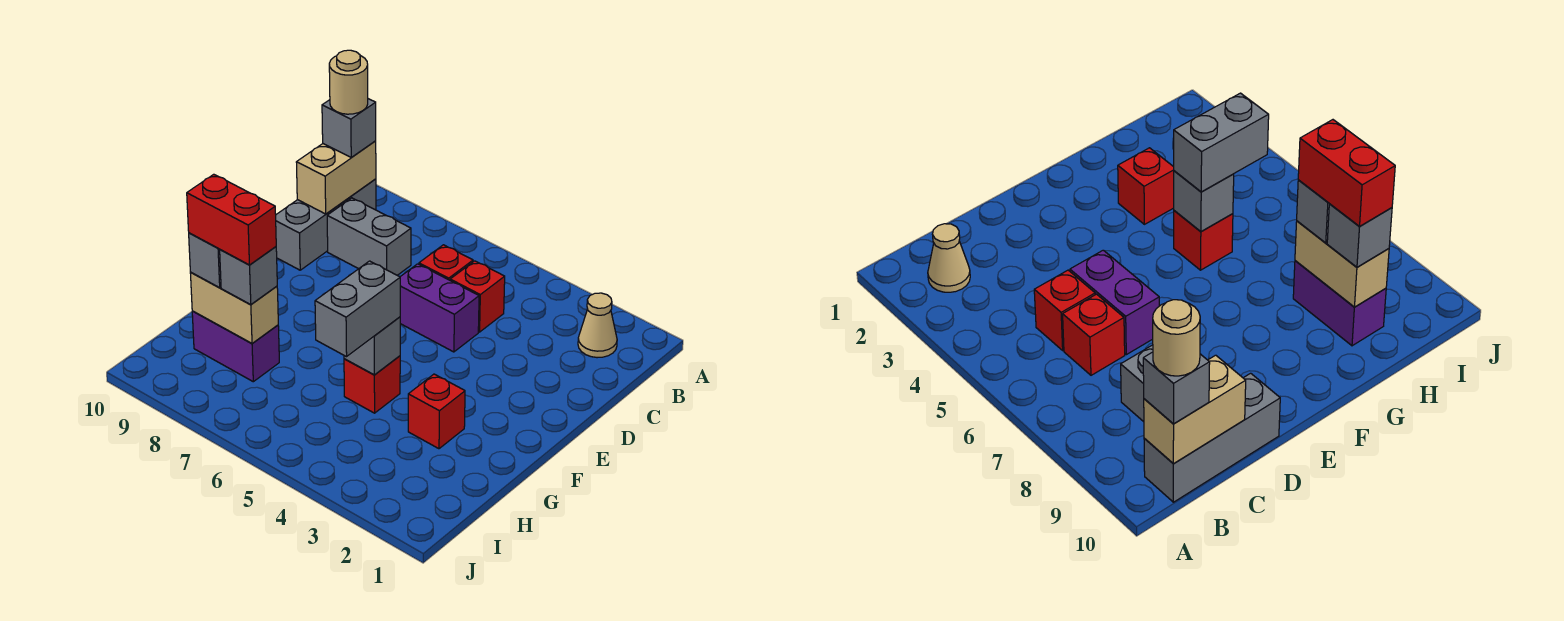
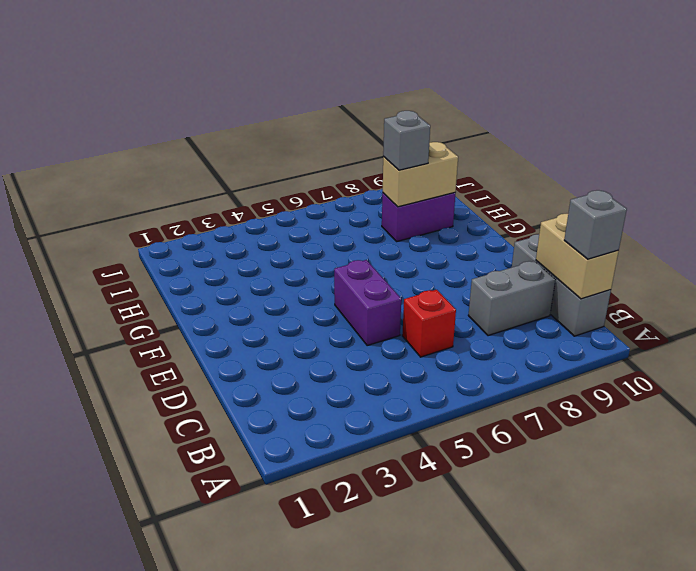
purple 1x2 brick [334,260,401,346] -> purple 1x2 brick turned to [400,264,479,352]
none -> tan 1x1 cone [578,293,617,358]
none -> red 1x1 brick [450,261,505,332]
none -> red 1x1 brick [408,374,465,449]

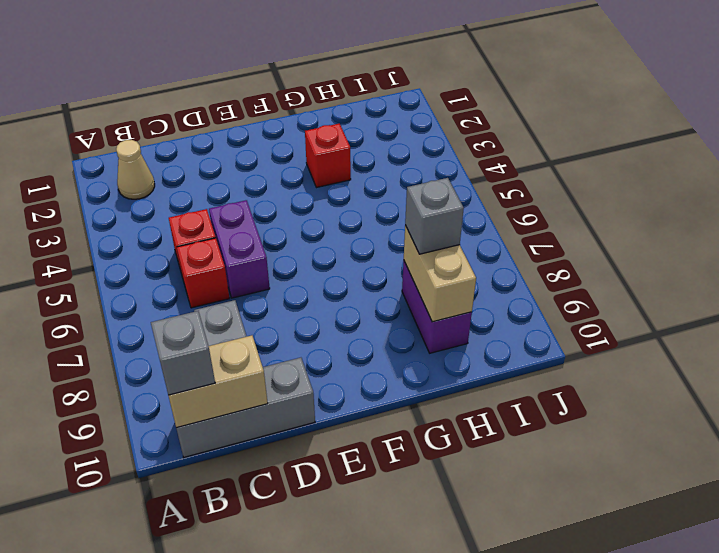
none -> red 1x1 brick [344,356,400,413]
none -> grey 1x1 brick [344,317,400,375]
none -> grey 1x2 brick [315,261,400,357]

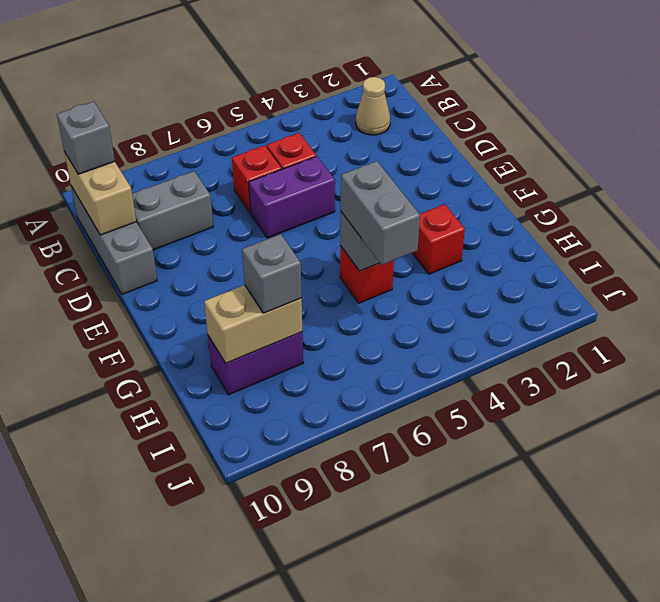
none -> grey 1x1 brick [189,233,221,288]
none -> tan 1x1 round brick [329,50,368,114]
none -> red 1x2 brick [187,174,276,265]

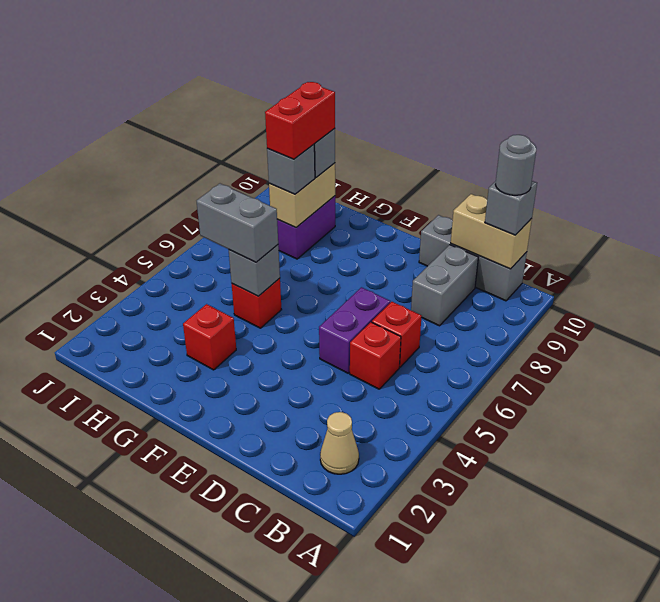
grey 1x1 round brick [495,135,536,195] -> tan 1x1 round brick [329,50,368,114]

